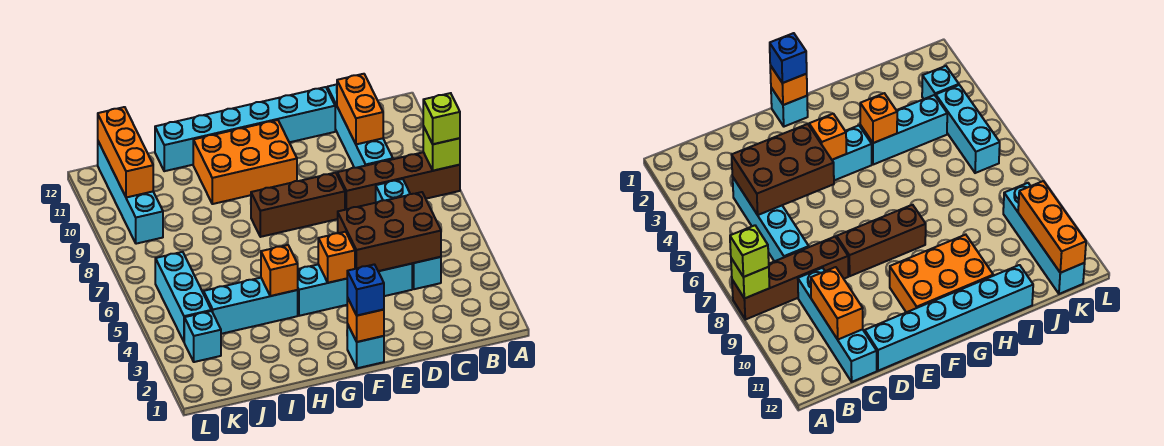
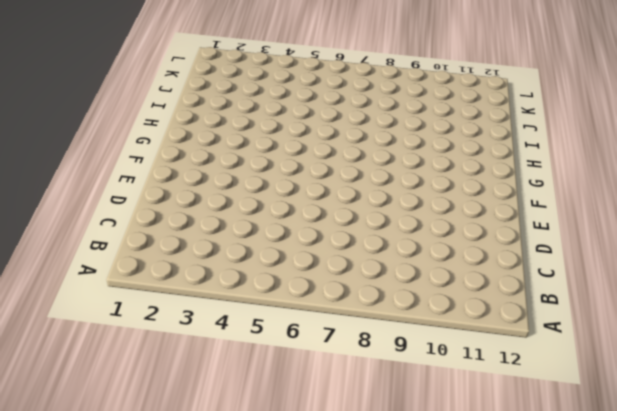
none -> brown 1x4 brick [337,152,460,210]
none -> cyan 1x4 brick [376,179,441,289]
none -> cyan 1x4 brick [327,84,393,168]

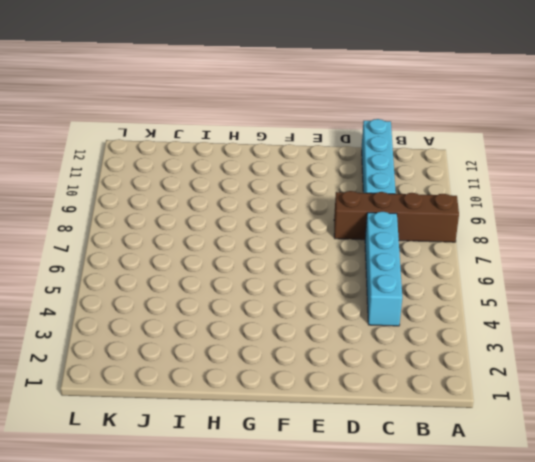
none -> cyan 1x4 brick [298,264,412,316]
none -> cyan 1x6 brick [155,87,335,171]
none -> brown 1x3 brick [251,173,345,237]

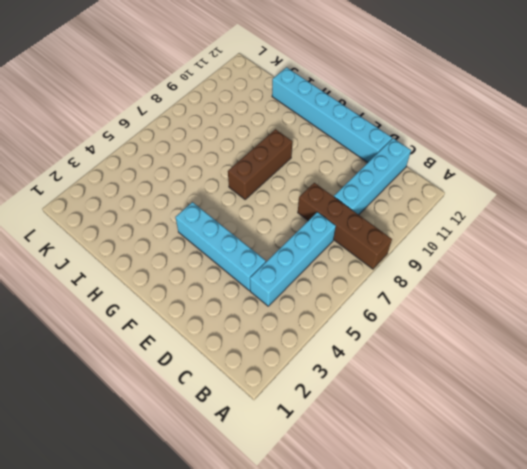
brown 1x3 brick [228,129,292,199] -> brown 1x3 brick turned to [251,173,345,237]
none -> cyan 1x1 brick [347,324,384,368]
none -> orange 2x3 brick [193,120,297,204]
none -> cyan 1x3 brick [204,278,298,334]

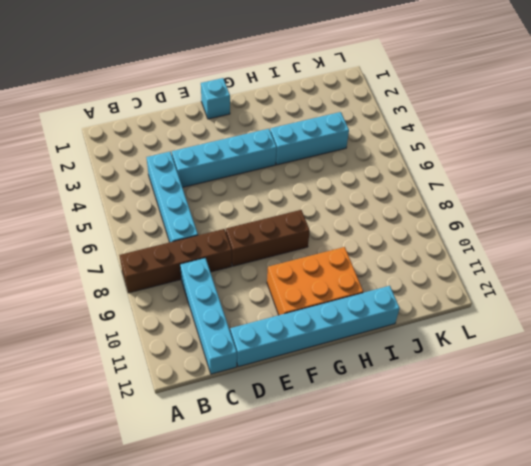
none -> cyan 1x1 brick [184,311,221,362]
none -> cyan 1x3 brick [155,252,211,341]
none -> cyan 1x4 brick [98,142,163,244]

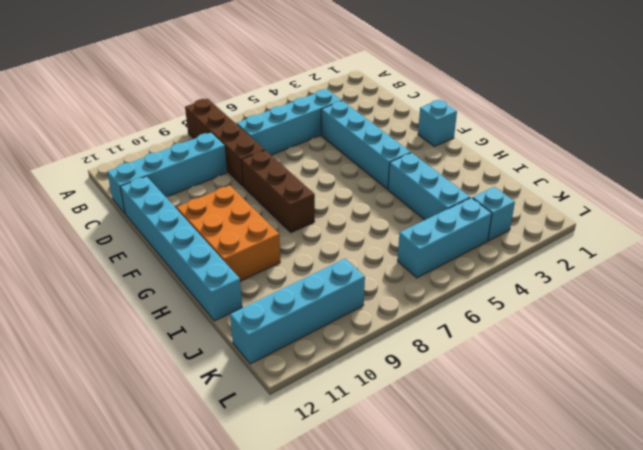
none -> lime 1x1 brick [423,126,460,171]
none -> brown 2x3 brick [338,192,441,271]
none -> orange 1x2 brick [337,74,383,144]

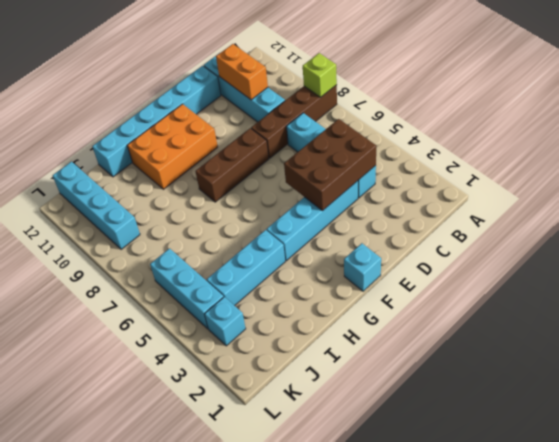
none -> orange 1x1 brick [347,298,384,342]
none -> orange 1x1 brick [318,232,355,283]
none -> orange 1x1 brick [261,245,298,296]

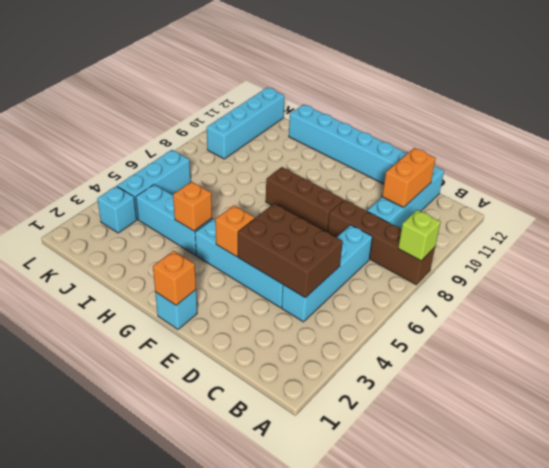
none -> orange 2x3 brick [193,120,297,204]
none -> orange 1x3 brick [98,107,153,198]
none -> lime 1x1 brick [423,93,460,144]

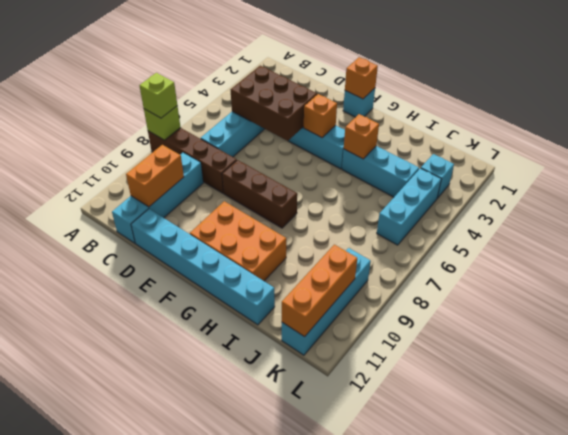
none -> blue 1x1 brick [347,264,384,315]

